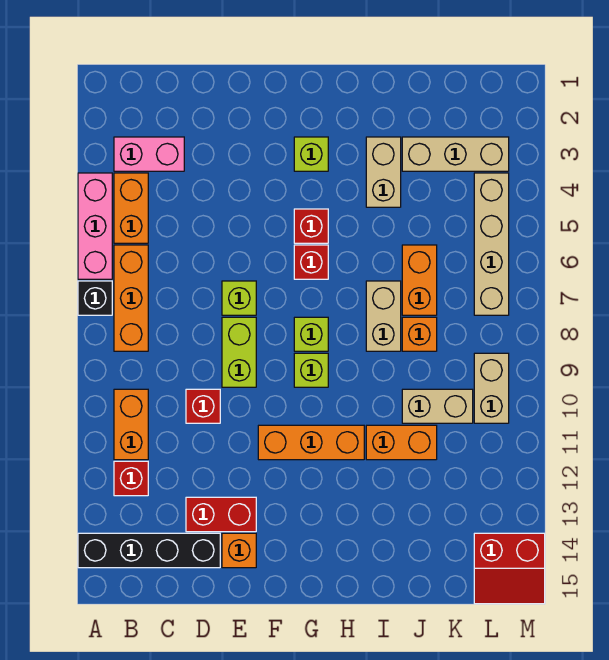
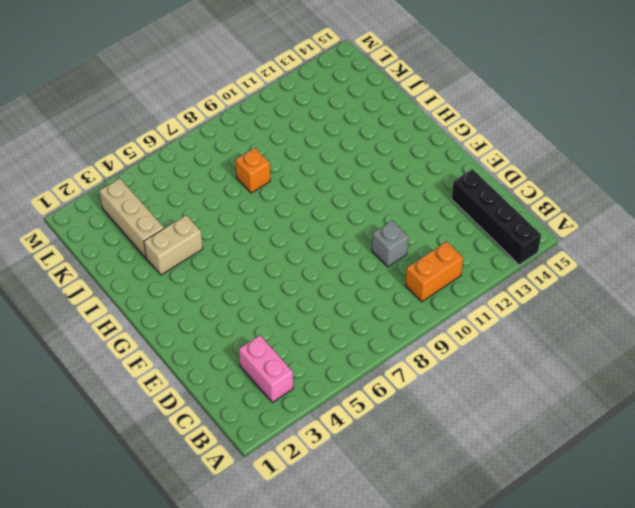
grey 1x1 brick [372,221,408,267] -> red 1x1 brick [186,389,220,423]
none -> pink 1x3 brick [78,173,112,279]
none -> black 1x1 brick [78,281,112,315]
none -> orange 1x2 brick [114,173,148,243]

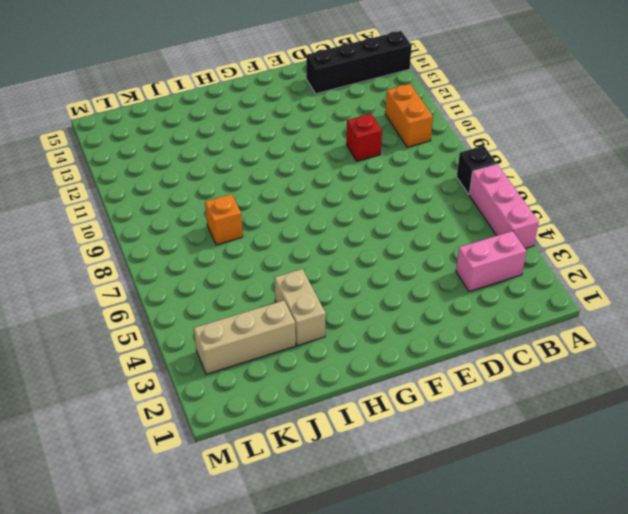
none -> orange 1x2 brick [114,173,148,243]
none -> orange 1x3 brick [114,245,148,351]
none -> red 1x1 brick [114,461,148,496]

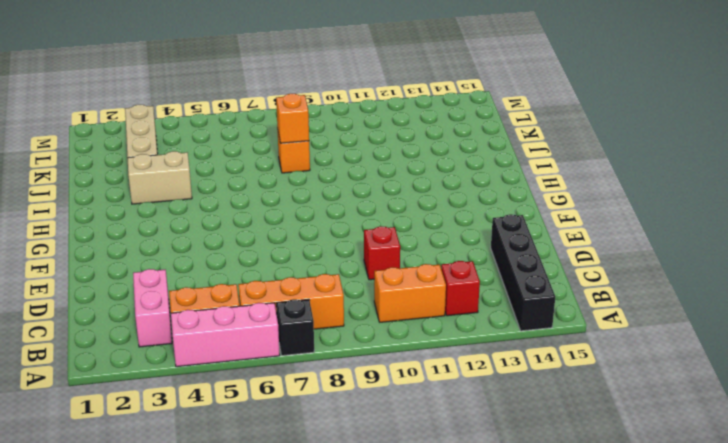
orange 1x1 brick [276,94,309,143] -> orange 1x1 brick moved to [222,533,256,568]
none -> red 1x2 brick [186,497,256,532]
none -> lime 1x1 brick [222,281,256,315]
none -> lime 1x2 brick [222,317,256,387]

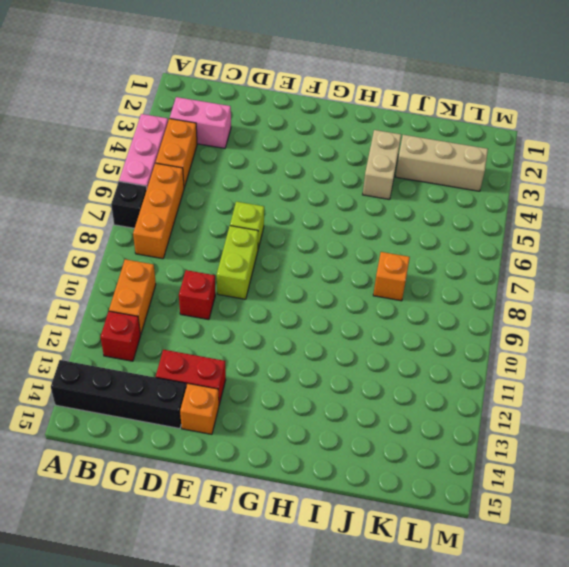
none -> orange 1x3 brick [258,425,364,460]
none -> lime 1x1 brick [294,137,328,171]
none -> red 1x1 brick [294,209,328,243]

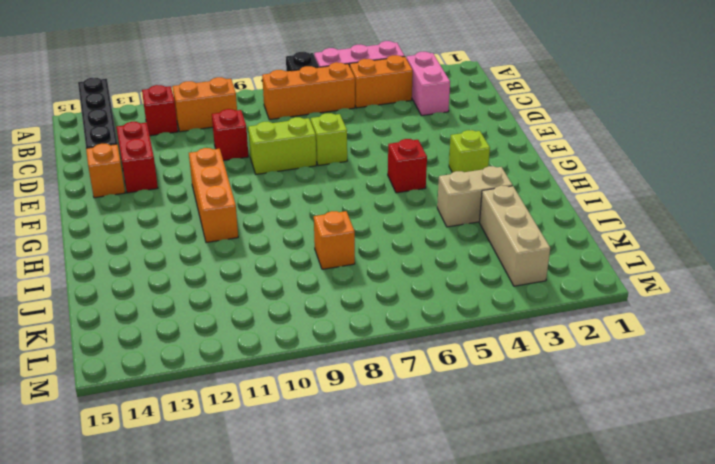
none -> red 1x1 brick [294,245,328,279]
none -> lime 1x1 brick [294,317,328,351]
none -> lime 1x1 brick [294,353,328,387]

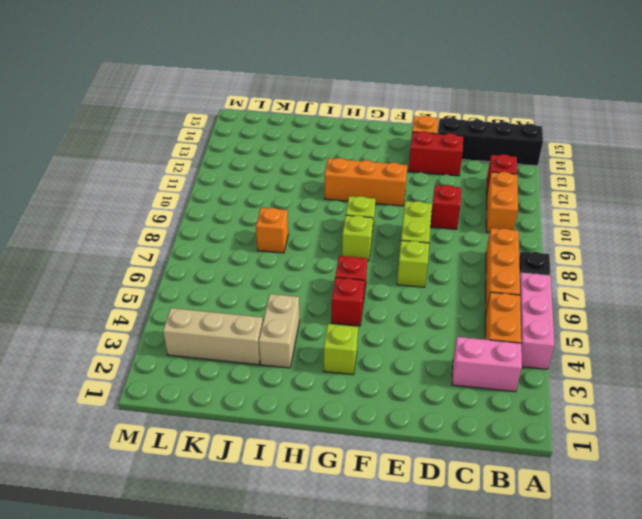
none -> tan 1x2 brick [366,281,401,351]
none -> orange 1x2 brick [366,425,437,460]
none -> orange 1x2 brick [402,245,437,315]

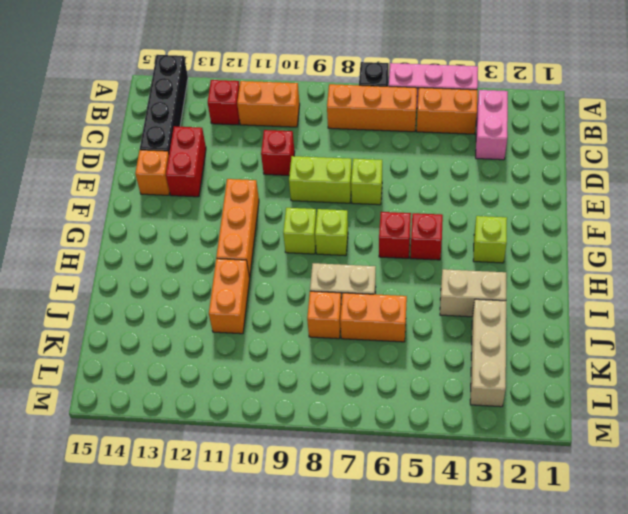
none -> tan 1x2 brick [402,389,473,423]
none -> tan 1x4 brick [474,173,509,315]
none -> tan 1x2 brick [474,353,509,423]

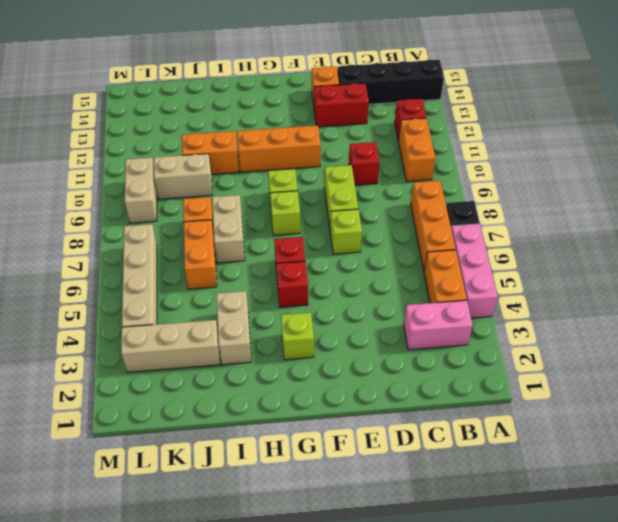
none -> red 2x2 slope [474,533,545,604]

